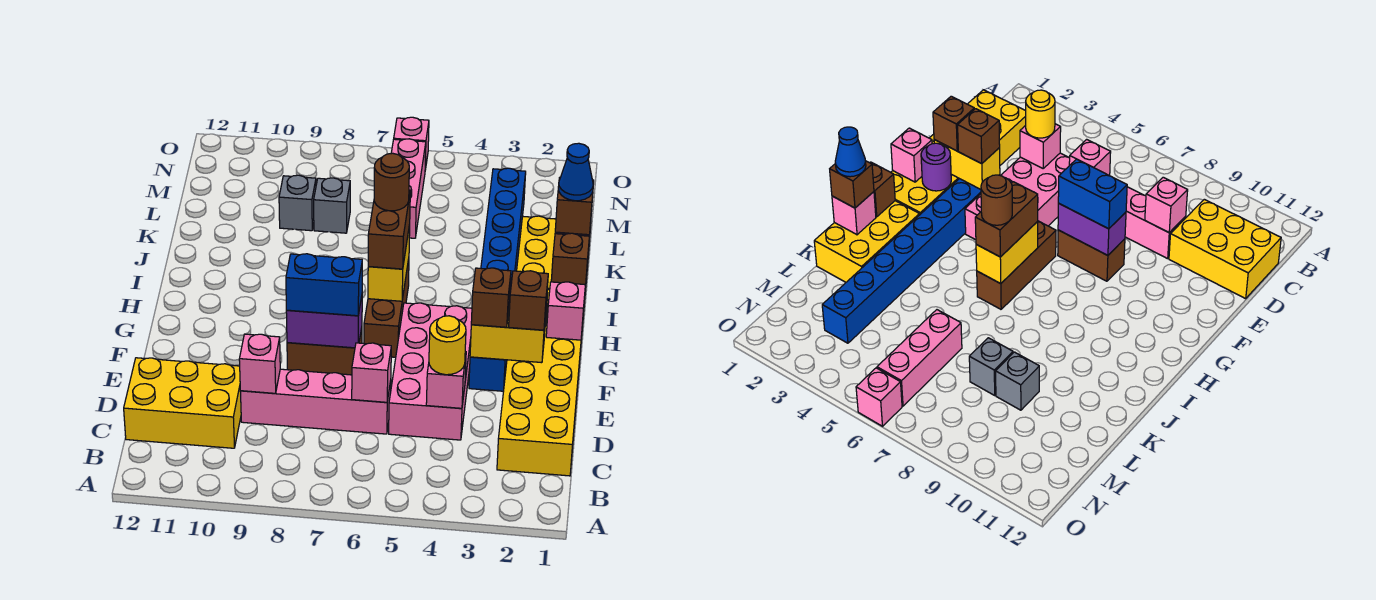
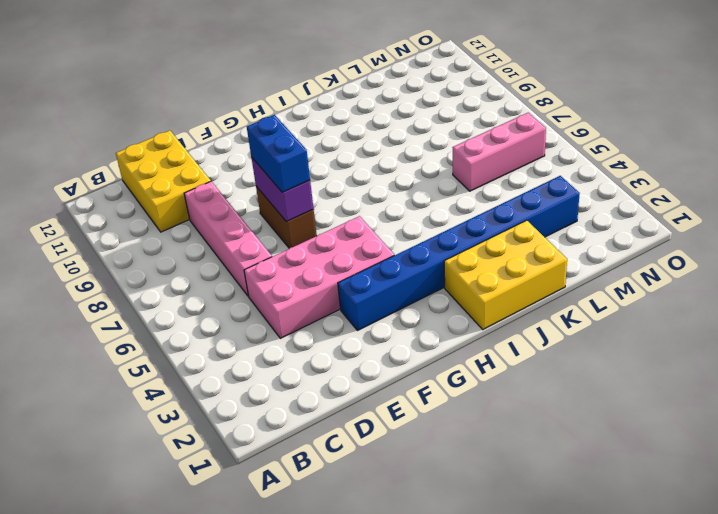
none -> yellow 2x6 brick [497,290,585,476]
none -> brown 1x3 brick [364,259,409,357]
none -> grey 1x1 brick [314,178,350,233]
none -> grey 1x1 brick [279,175,316,231]

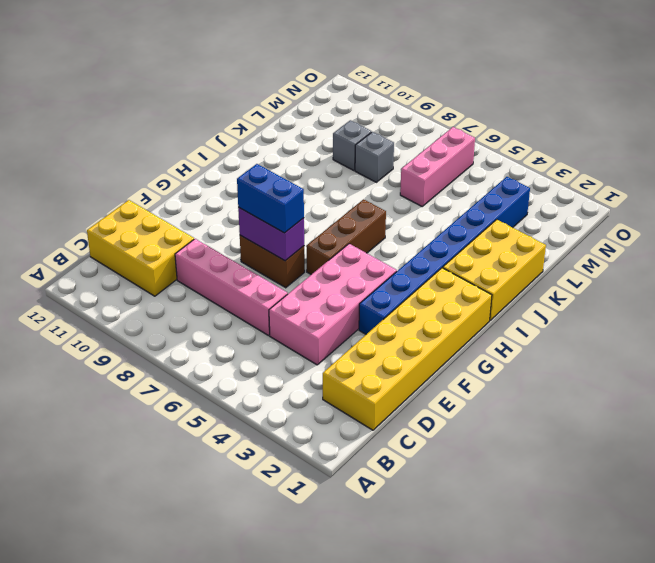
none -> pink 1x1 brick [394,117,429,170]
none -> pink 1x1 brick [426,352,466,408]
none -> pink 1x1 brick [352,343,391,402]
none -> pink 1x1 brick [239,334,280,393]

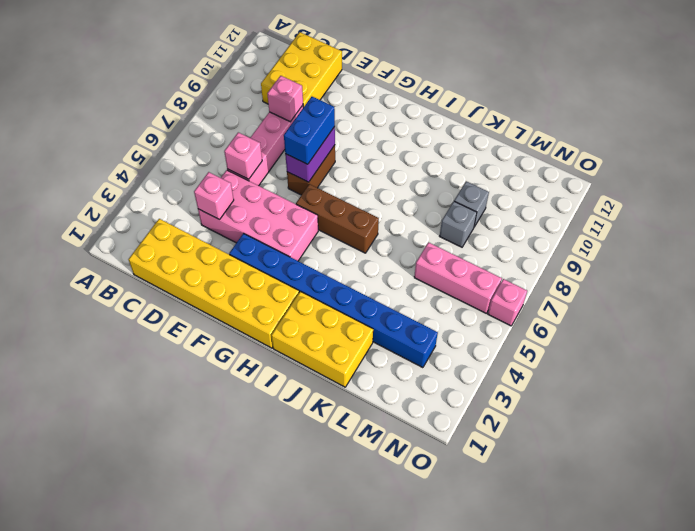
none -> yellow 1x2 brick [470,304,546,363]
none -> pink 1x1 brick [546,282,586,340]
none -> purple 1x1 round brick [921,143,951,191]
none -> yellow 1x2 brick [368,225,410,301]

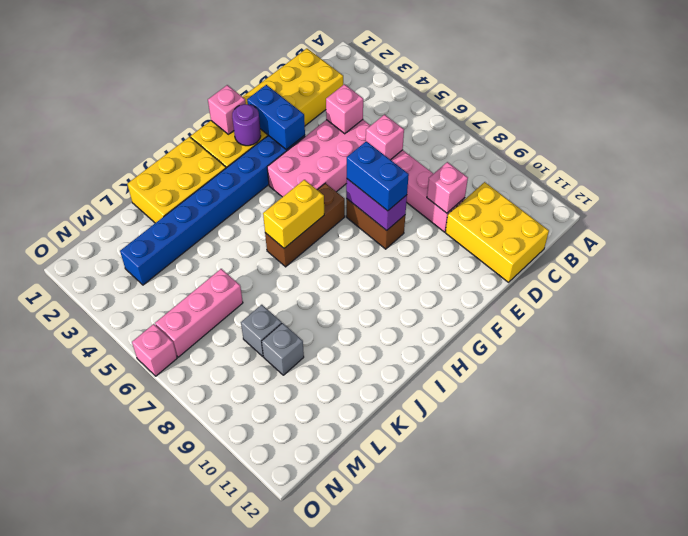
blue 1x2 brick [247,85,305,150] -> yellow 1x2 brick [470,304,546,363]
none -> brown 1x1 brick [551,233,589,287]
none -> pink 1x1 brick [832,192,876,235]
none -> yellow 1x1 round brick [429,316,466,375]
none -> brown 1x1 brick [509,271,548,330]

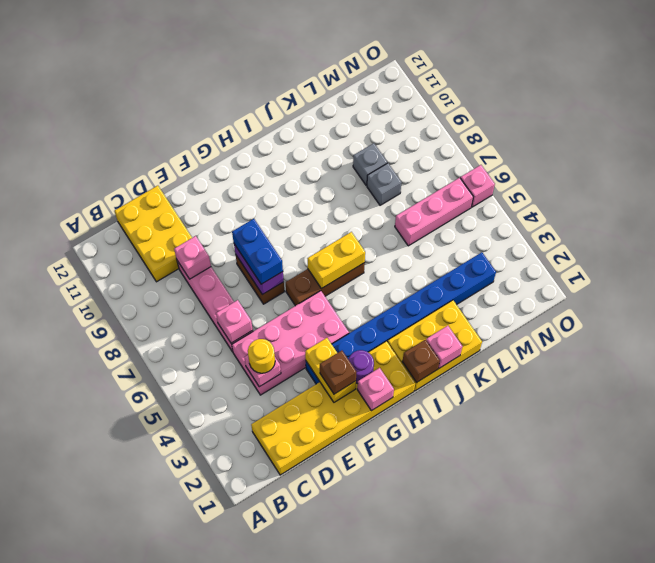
none -> brown 1x1 brick [471,268,511,327]
none -> brown 1x2 brick [368,190,410,269]
none -> brown 1x1 brick [555,178,594,235]
none -> brown 1x1 round brick [374,153,409,211]

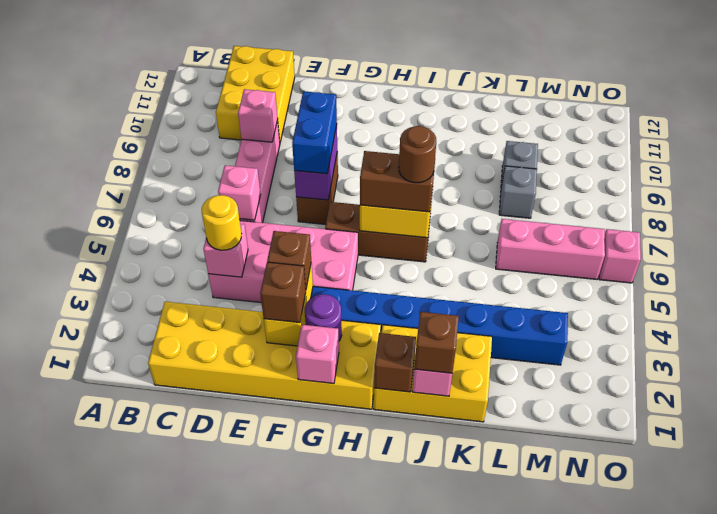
none -> blue 1x1 cone [558,143,593,201]

